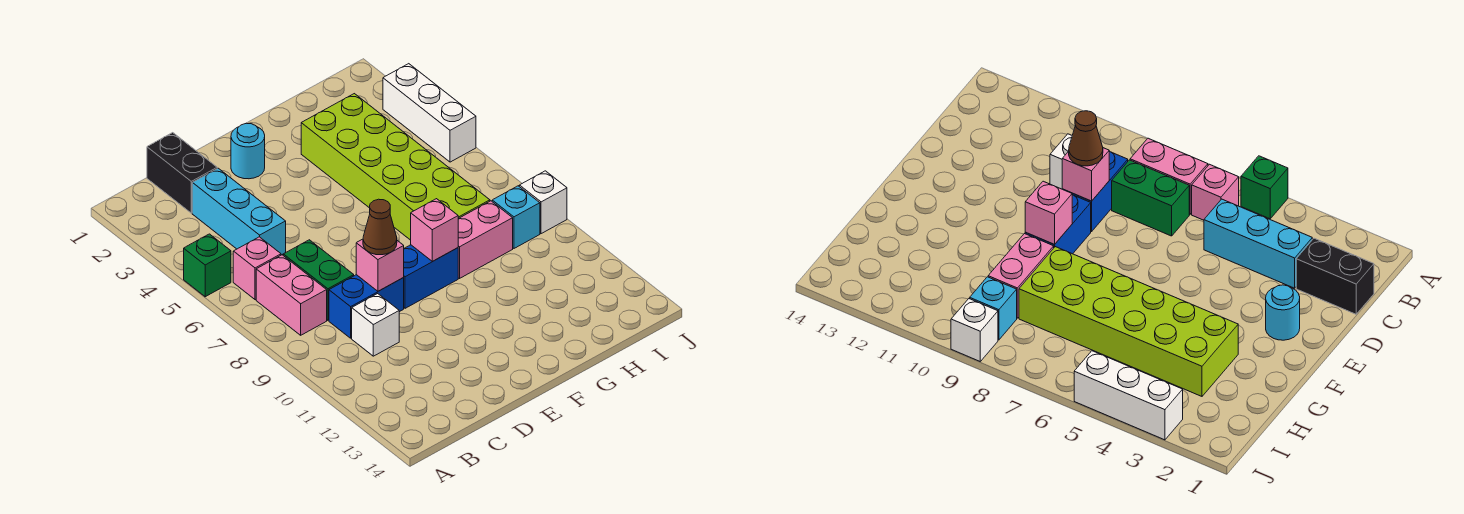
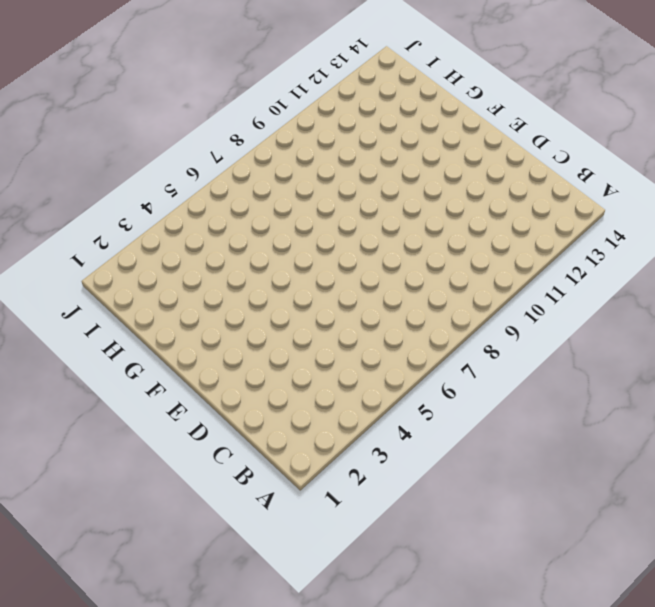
none -> green 1x1 brick [184,234,231,297]
none -> pink 1x1 brick [233,237,281,300]
none -> pink 1x2 brick [256,255,327,335]

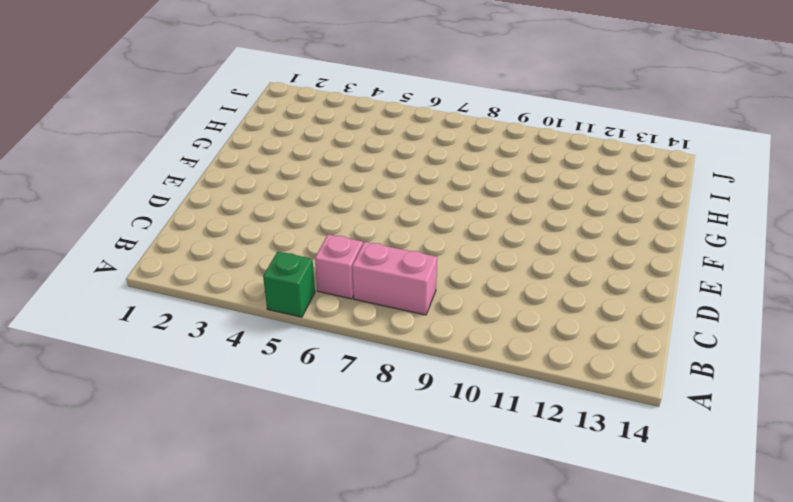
none -> black 1x2 brick [147,133,217,213]
none -> cyan 1x3 brick [192,168,286,255]
none -> green 1x2 brick [283,240,354,320]

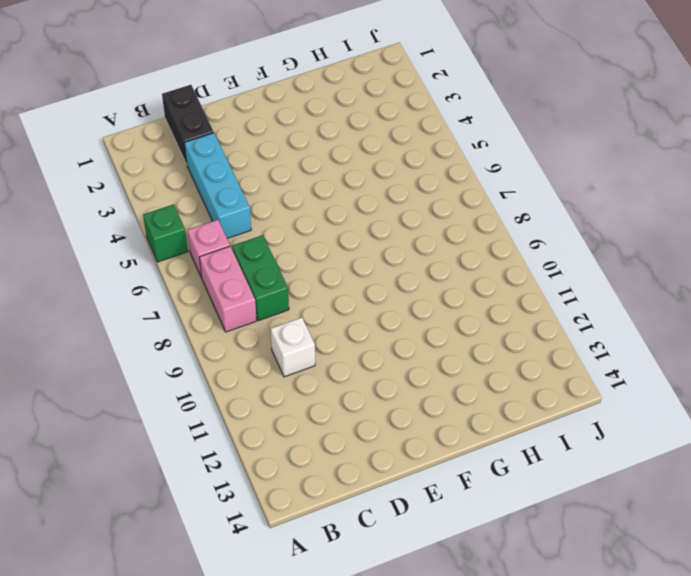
none -> blue 1x2 brick [329,275,404,338]
none -> cyan 1x1 round brick [231,123,265,179]
none -> blue 1x2 brick [403,245,458,308]

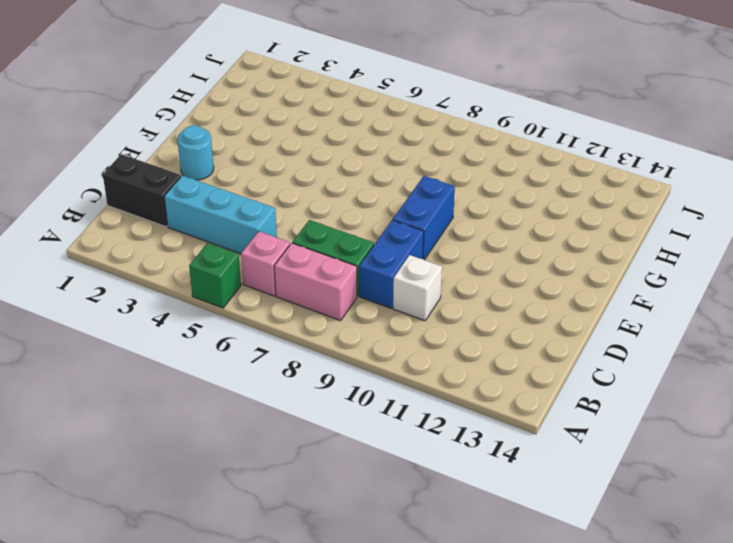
none -> lime 2x6 brick [301,94,490,240]
none -> pink 1x2 brick [458,201,513,278]
none -> cyan 1x1 brick [492,186,540,248]

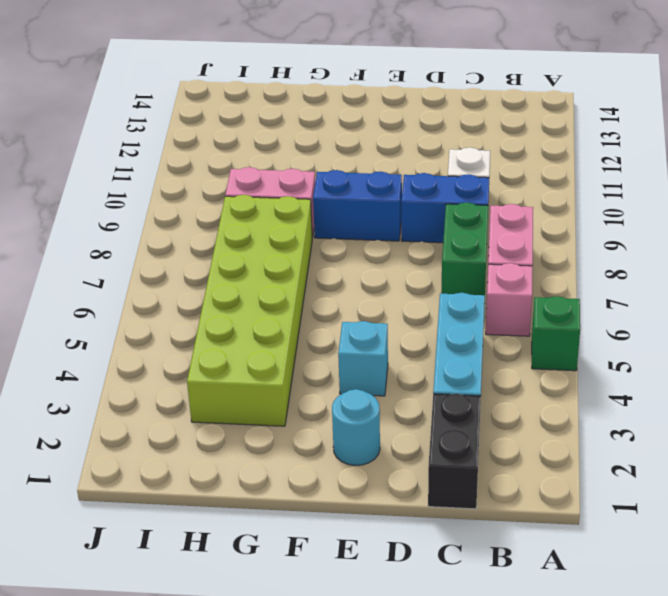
cyan 1x1 brick [338,321,388,396] -> cyan 1x1 brick moved to [492,186,540,248]
none -> white 1x3 brick [383,64,476,162]
none -> white 1x1 brick [519,171,567,234]
none -> pink 1x1 brick [356,239,404,291]

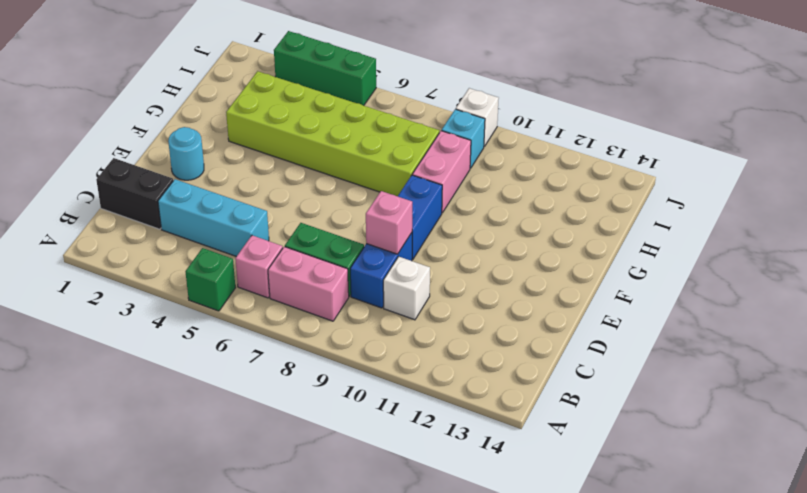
green 1x3 brick [274,31,376,106] -> white 1x3 brick [383,64,476,162]
none -> pink 1x1 brick [411,199,458,261]
none -> brown 1x1 cone [363,199,397,255]

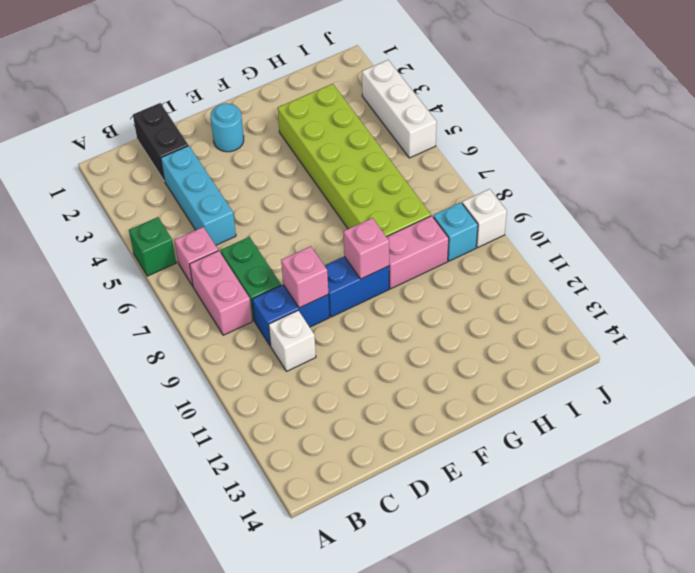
none -> brown 1x1 cone [363,199,397,255]

